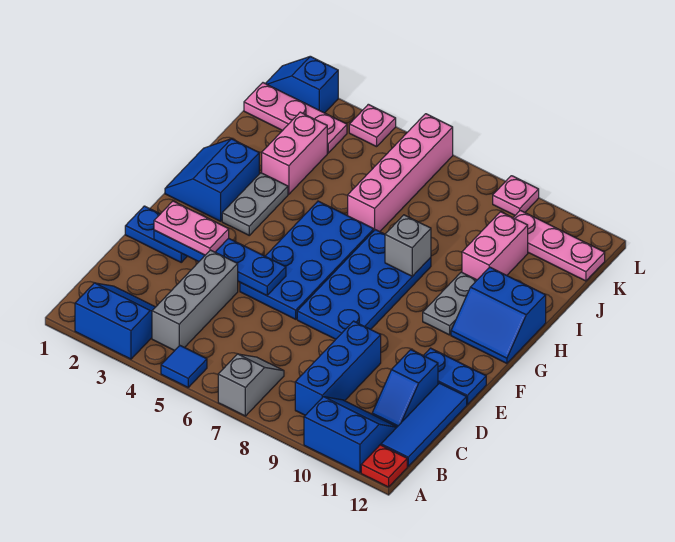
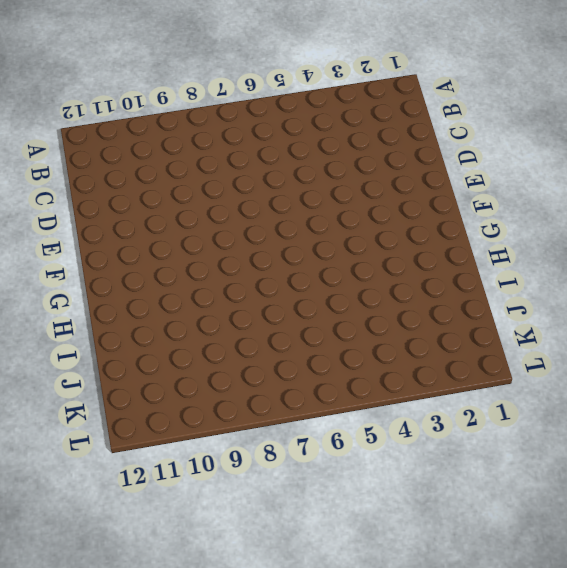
none -> blue 2x2 slope [75,283,155,359]
none -> blue 1x1 tile [161,346,207,387]
none -> grey 1x2 slope [218,354,284,416]

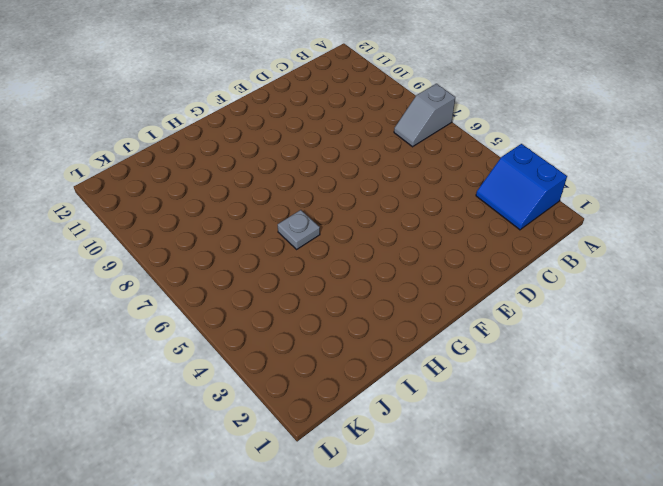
grey 1x1 plate [278,210,320,249] -> blue 2x4 plate [240,201,374,319]
none -> blue 1x1 tile [161,346,207,387]
none -> blue 2x2 slope [304,397,397,473]
none -> red 1x1 plate [361,445,407,487]

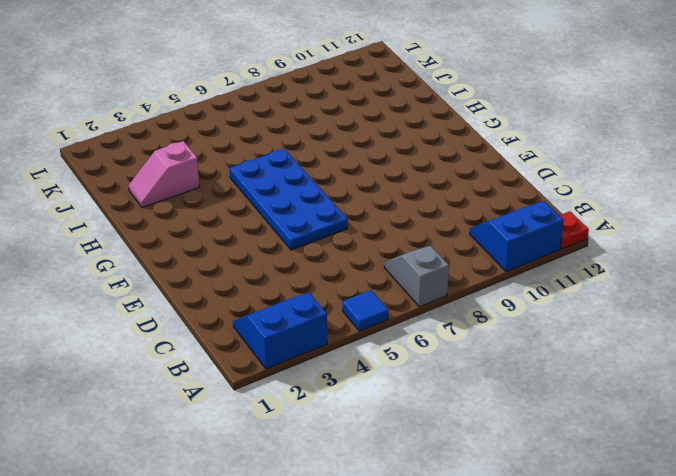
pink 1x2 slope [129,141,199,208] -> pink 1x2 brick [262,112,327,194]
none -> grey 1x3 brick [152,250,238,351]
none -> blue 1x3 brick [295,321,381,415]
none -> blue 1x3 tile [381,383,467,466]

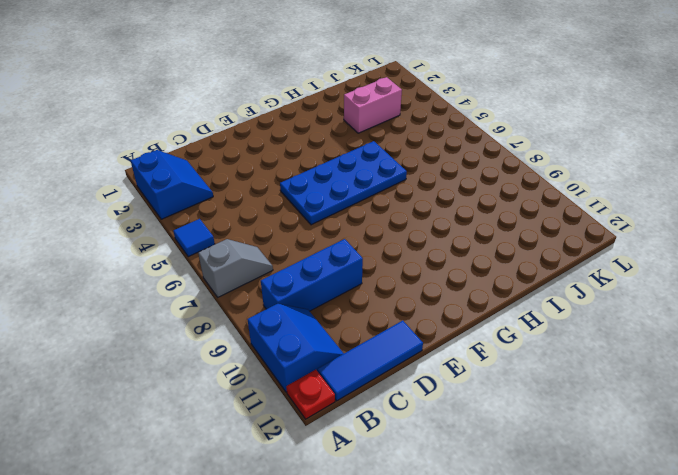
none -> grey 1x3 brick [152,250,238,351]
none -> blue 1x2 slope [372,350,438,427]
none -> blue 1x2 plate [125,206,187,262]

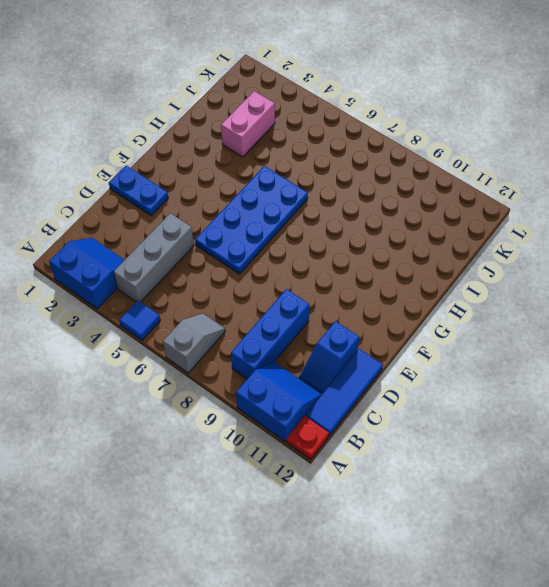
none -> blue 2x4 plate [297,230,431,339]
none -> blue 1x2 plate [423,348,486,405]
none -> blue 2x2 slope [165,139,259,221]

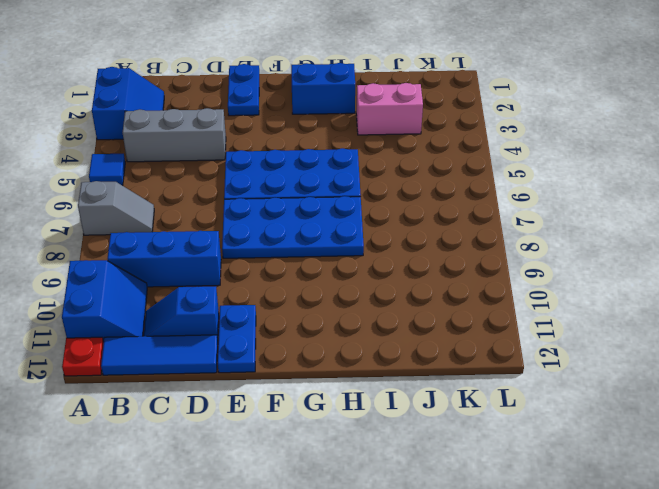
none -> grey 1x2 plate [222,173,288,235]
none -> grey 1x2 plate [423,272,477,335]
none -> blue 2x2 slope [451,267,546,363]

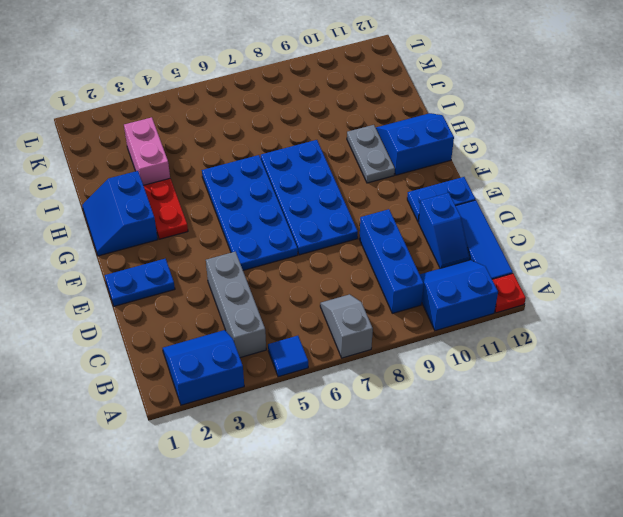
red 1x2 plate [143,178,188,239] -> grey 1x2 plate [222,173,288,235]
blue 2x2 slope [376,113,454,175] -> blue 2x2 slope turned to [451,267,546,363]
none -> pink 1x4 brick [348,114,453,232]
none -> pink 1x2 brick [462,212,528,280]
none -> pink 1x3 plate [244,83,347,153]

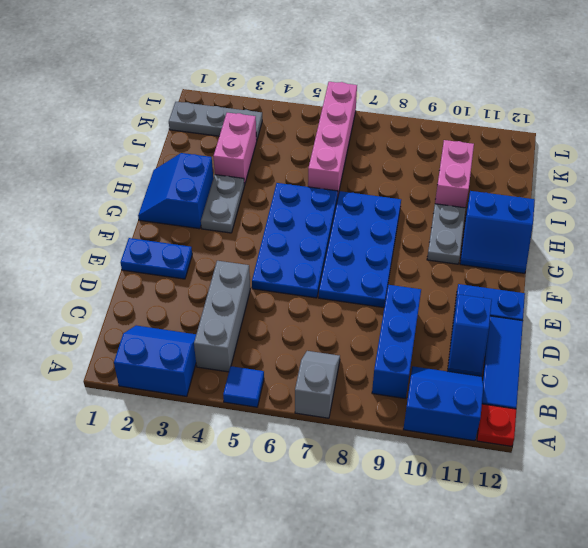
grey 1x3 plate [169,102,262,139] -> pink 1x3 plate [244,83,347,153]
none -> pink 1x3 plate [513,210,605,281]
none -> blue 1x2 slope [265,56,338,113]
none -> pink 1x1 plate [349,104,396,147]

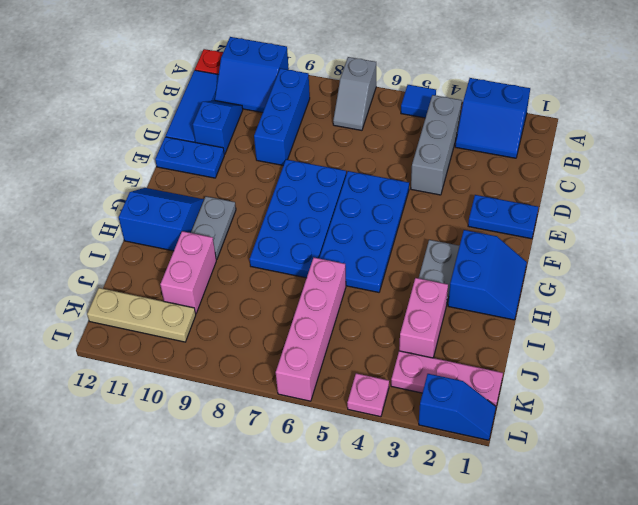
tan 1x3 plate [87,288,196,342] -> pink 1x3 plate [513,210,605,281]
none -> pink 1x1 plate [493,176,539,215]
none -> blue 1x4 plate [154,230,286,296]
none -> grey 1x1 brick [385,215,431,276]

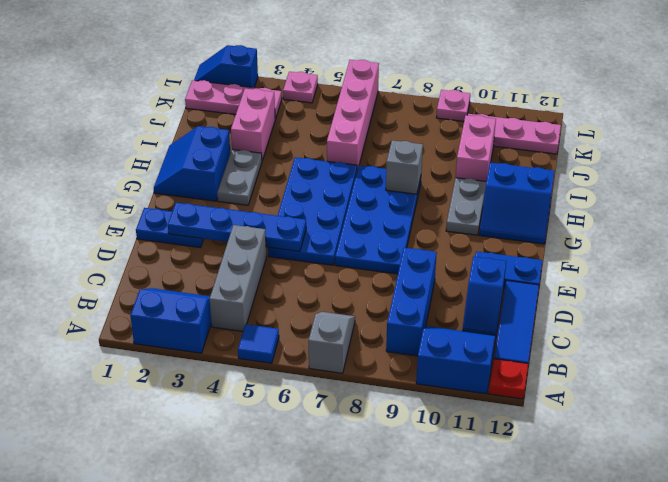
none -> pink 1x2 plate [154,201,229,255]

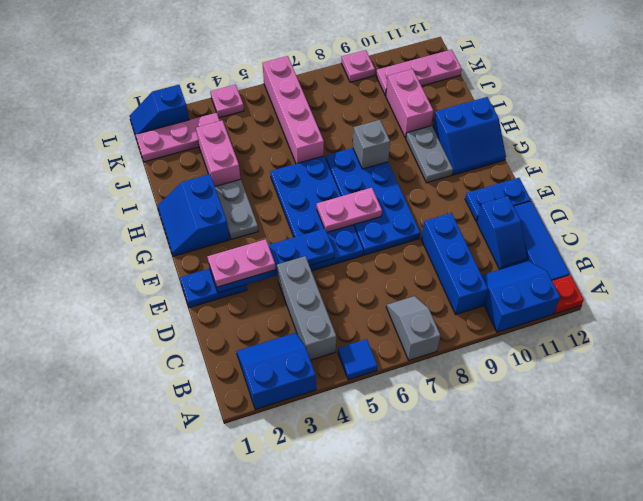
pink 1x2 plate [317,188,382,232] -> none

